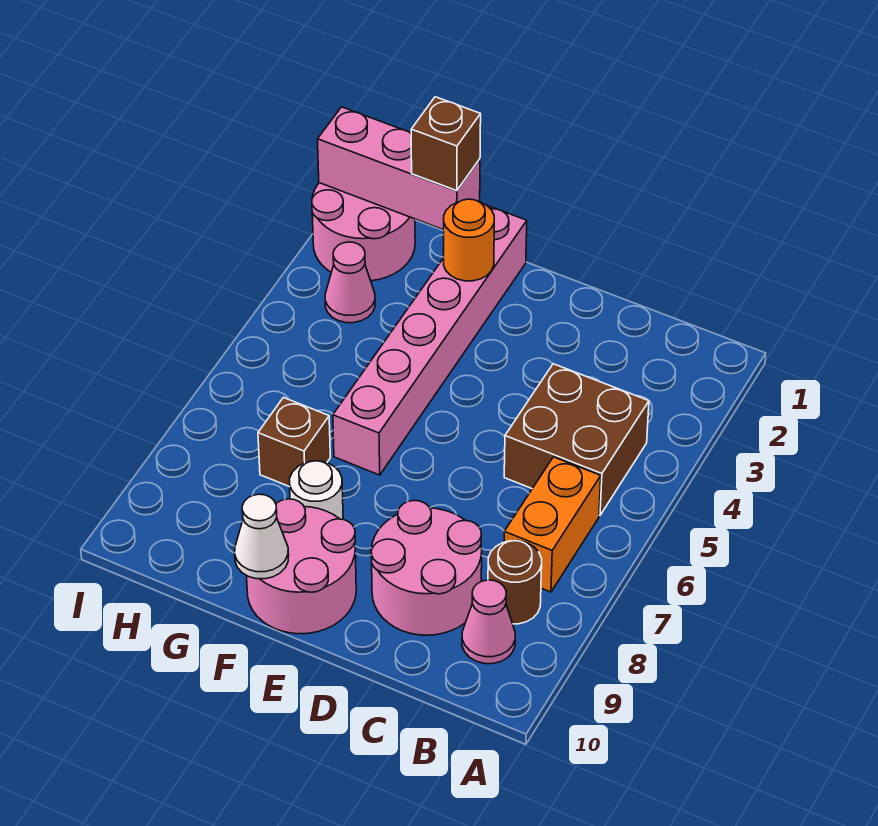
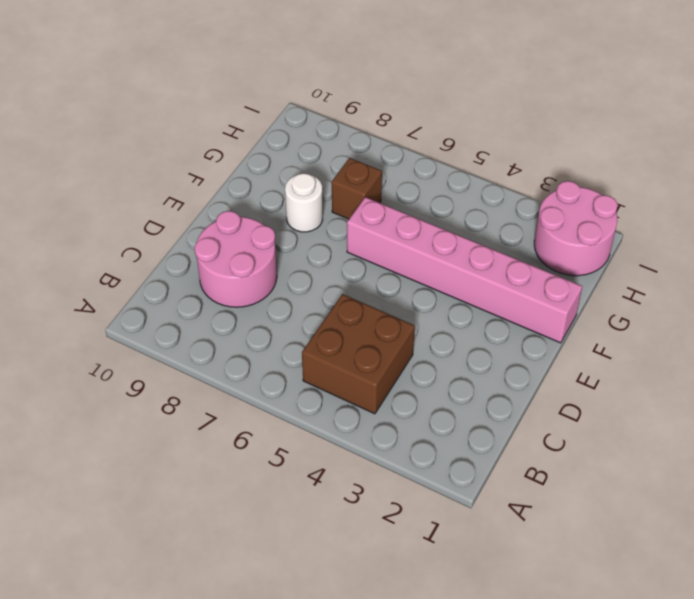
none -> orange 1x2 brick [504,457,601,592]
none -> brown 1x1 round brick [488,541,542,624]
none -> pink 1x1 cone [462,580,515,664]

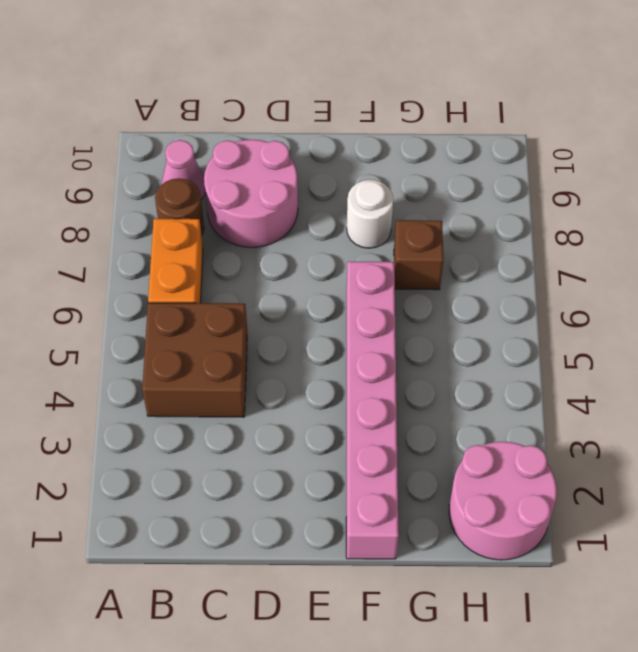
none -> pink 2x2 round brick [247,499,356,634]
none -> pink 1x1 cone [325,242,375,323]
none -> orange 1x1 round brick [444,199,494,281]

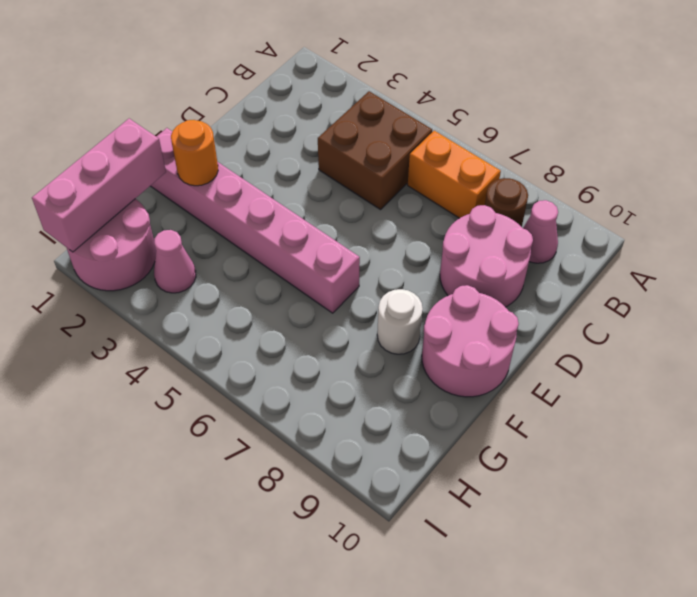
none -> brown 1x1 brick [258,398,330,487]
none -> white 1x1 cone [235,494,289,579]
none -> brown 1x1 brick [411,97,481,191]

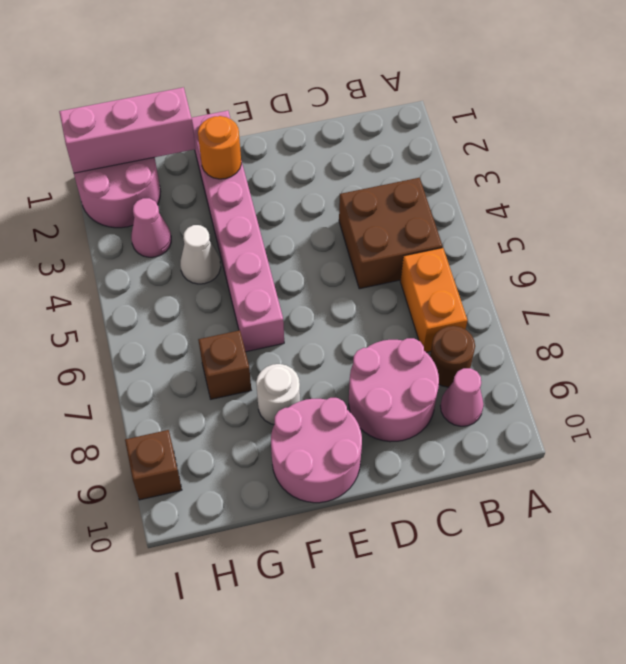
white 1x1 cone [180,225,221,284] -> white 1x1 cone moved to [235,494,289,579]
brown 1x1 brick [125,430,182,500] -> brown 1x1 brick moved to [411,97,481,191]

